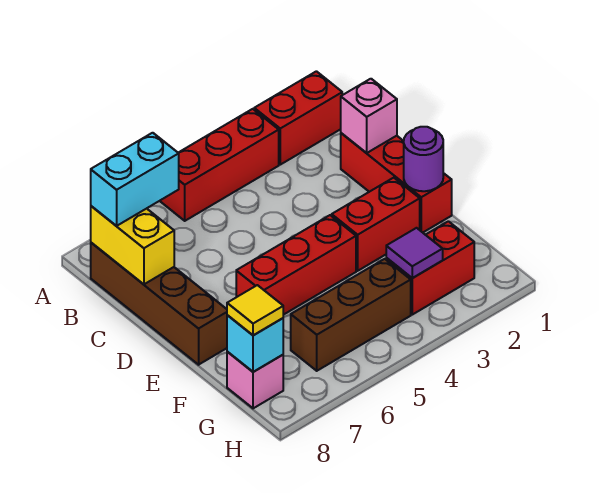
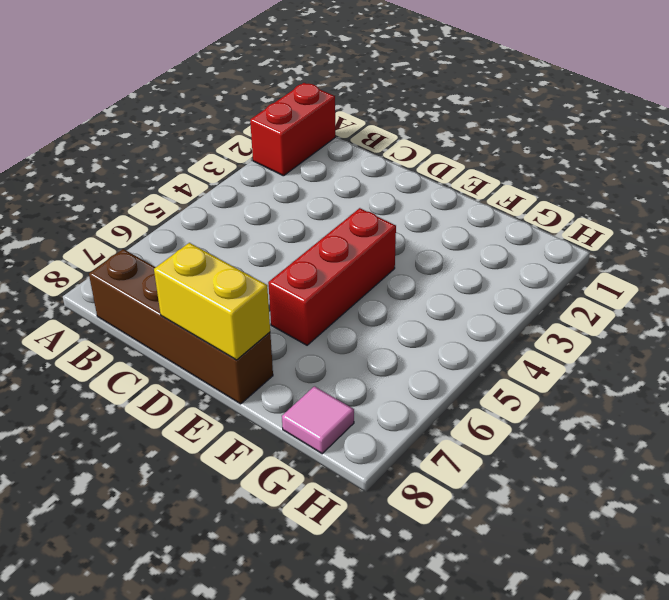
yellow 1x2 brick [154,243,270,360] -> yellow 1x2 brick moved to [91,206,174,284]
pink 1x1 tile [282,386,354,454] -> pink 1x1 brick [227,352,283,408]
none -> red 1x3 brick [160,109,279,221]
none -> red 1x3 brick [341,133,452,232]
none -> red 1x2 brick [332,178,420,271]

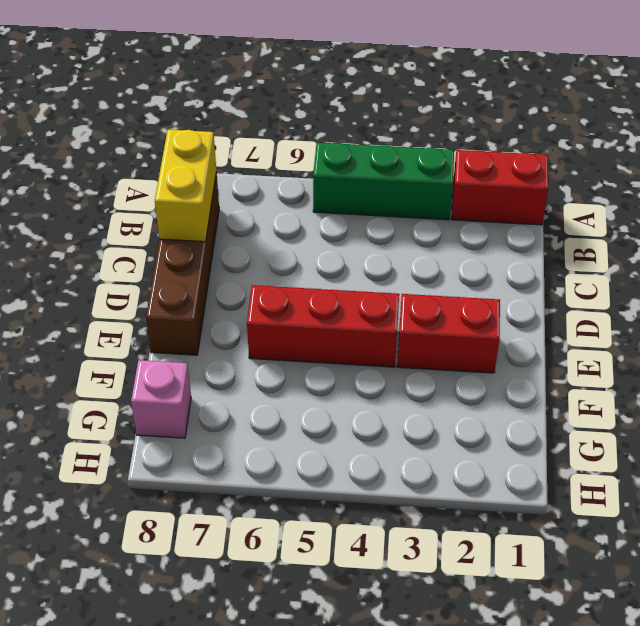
green 1x3 brick [313,142,454,220] -> red 1x3 brick [160,109,279,221]
none -> red 1x3 brick [341,133,452,232]
none -> red 1x2 brick [386,221,474,315]
none -> brown 1x3 brick [291,259,411,371]

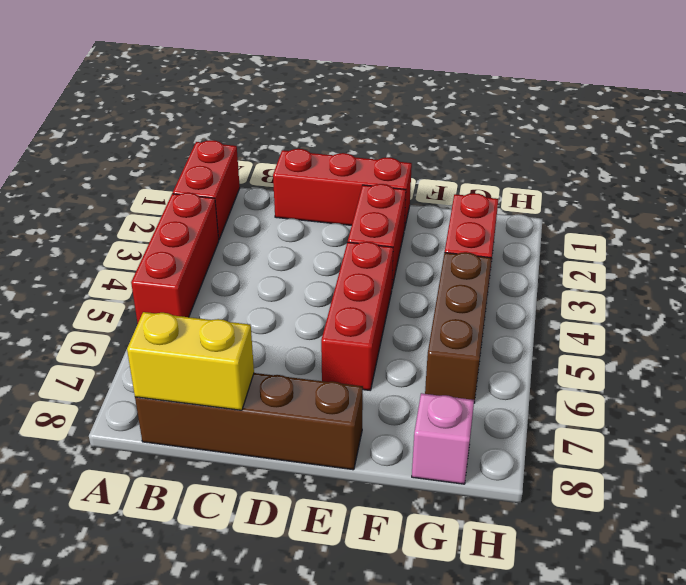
none -> pink 1x1 brick [341,79,397,153]
none -> purple 1x1 round brick [404,127,443,191]
none -> purple 1x1 tile [386,228,443,278]

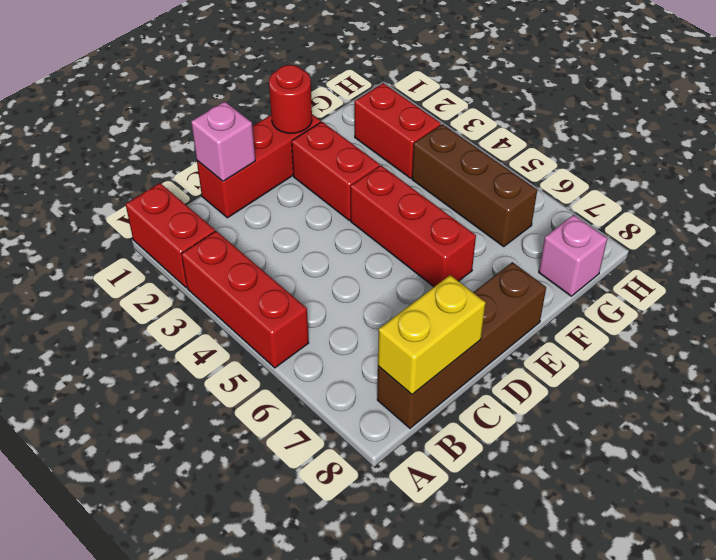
red 1x1 round brick [269,65,312,133] -> purple 1x1 round brick [404,127,443,191]
none -> purple 1x1 tile [386,228,443,278]
none -> cyan 1x1 brick [227,315,283,372]
none -> cyan 1x2 brick [91,133,179,226]

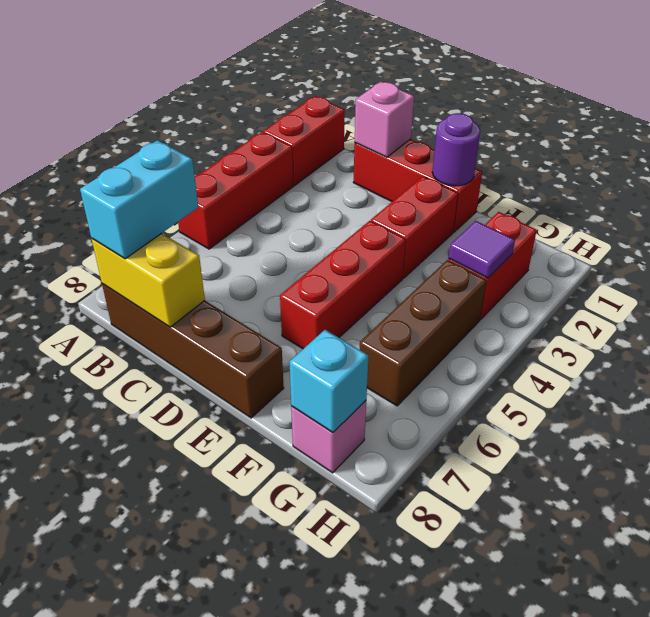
none -> yellow 1x1 tile [227,285,283,335]

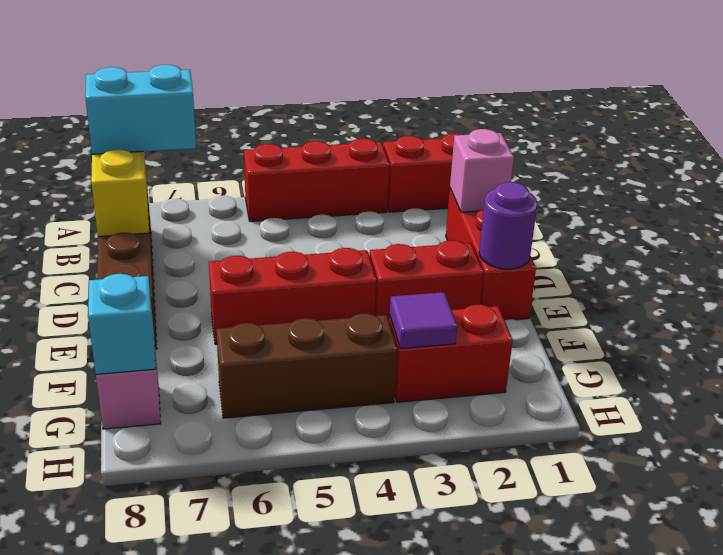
none -> yellow 1x1 tile [227,285,283,335]

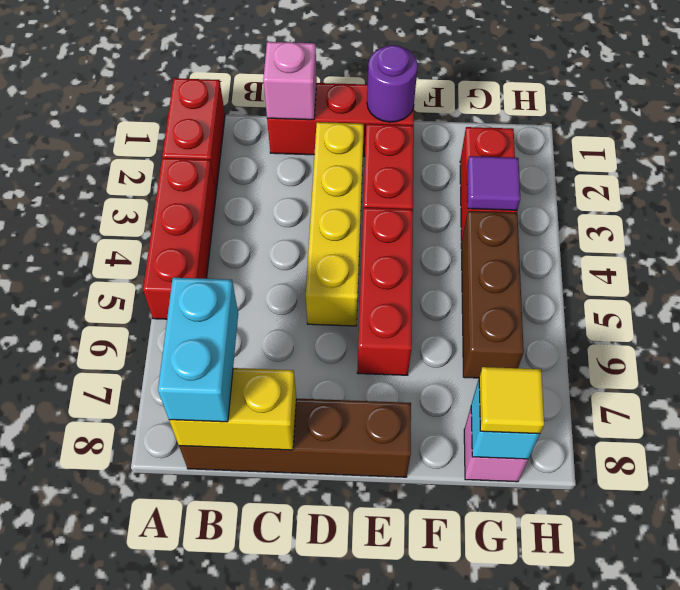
yellow 1x4 brick [306,122,364,326] -> none

